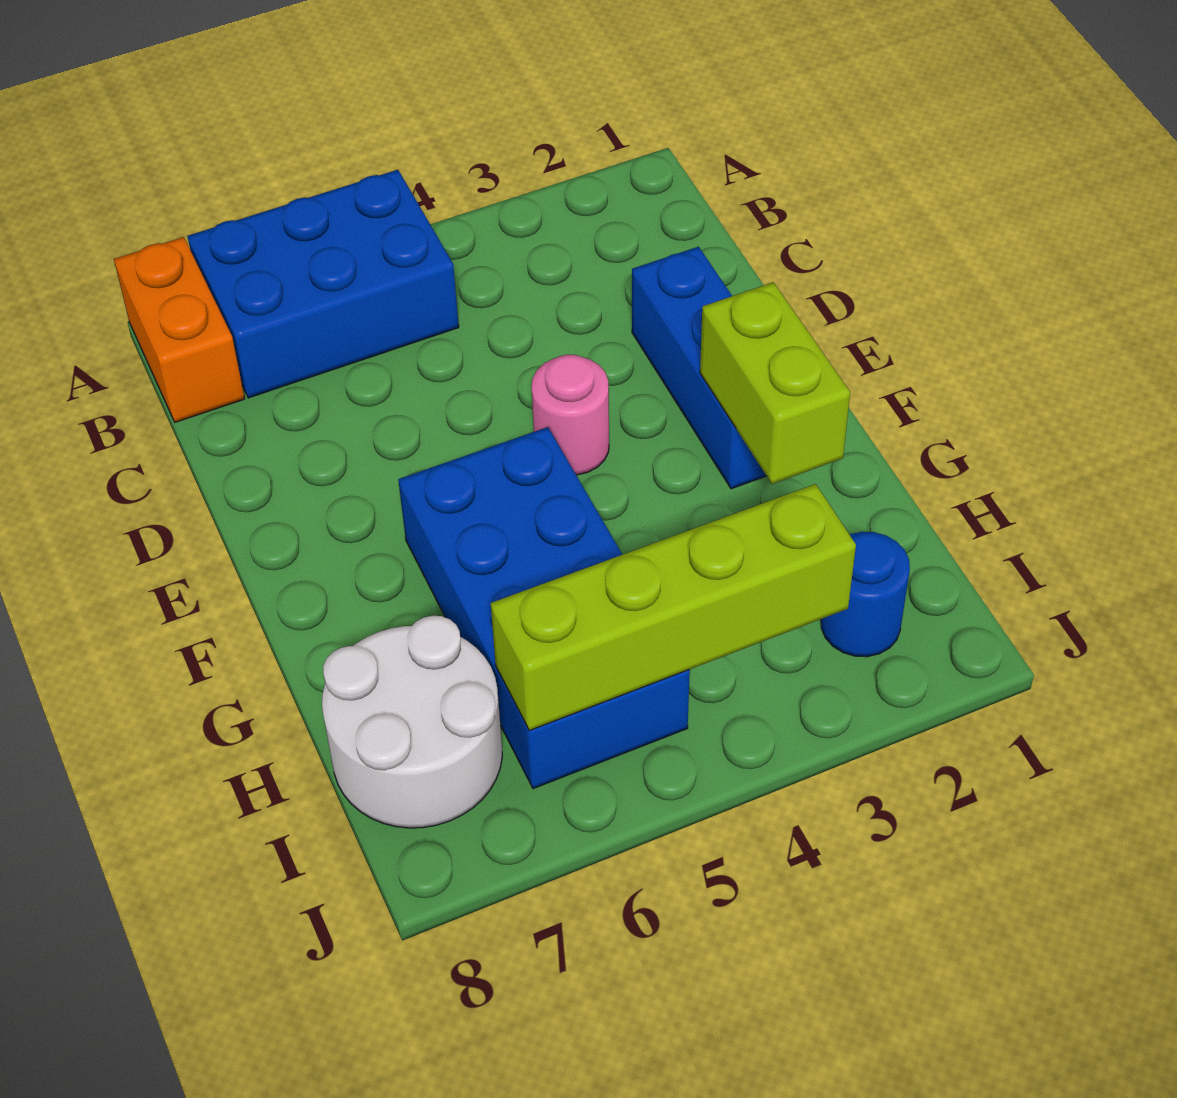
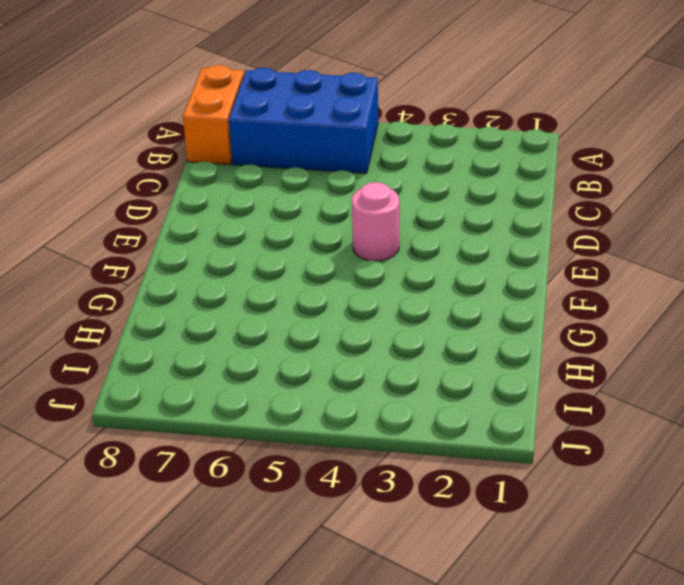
none -> blue 1x3 brick [632,247,766,489]
none -> blue 2x4 brick [398,427,690,789]

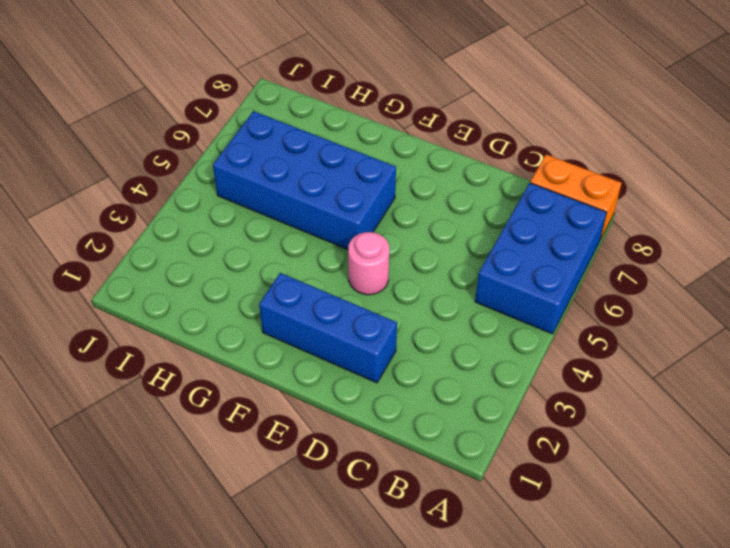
none -> white 2x2 round brick [322,616,502,828]
none -> blue 1x1 round brick [821,532,910,657]

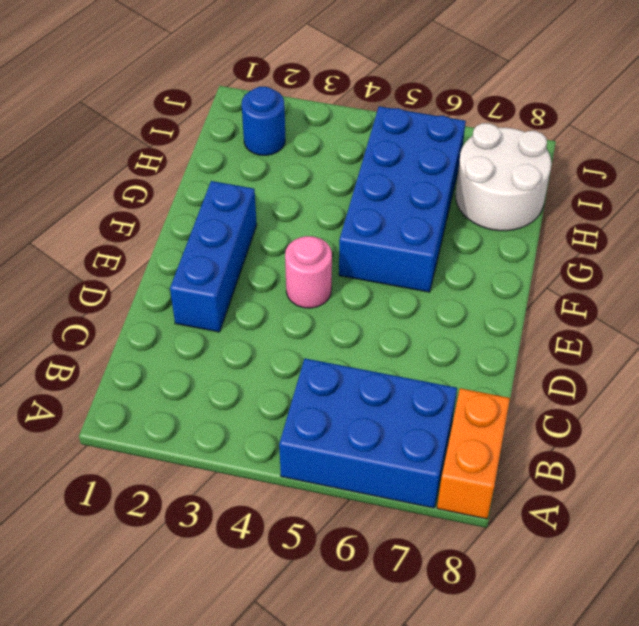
none -> lime 1x2 brick [700,282,850,484]
none -> lime 1x4 brick [491,484,856,731]

